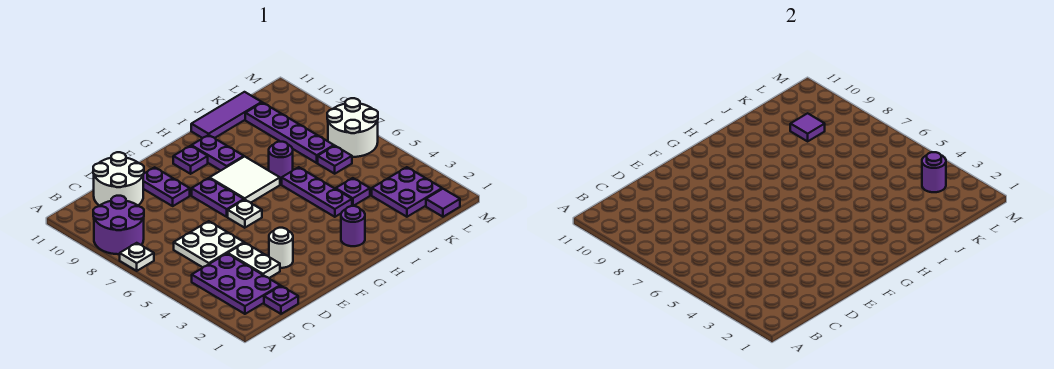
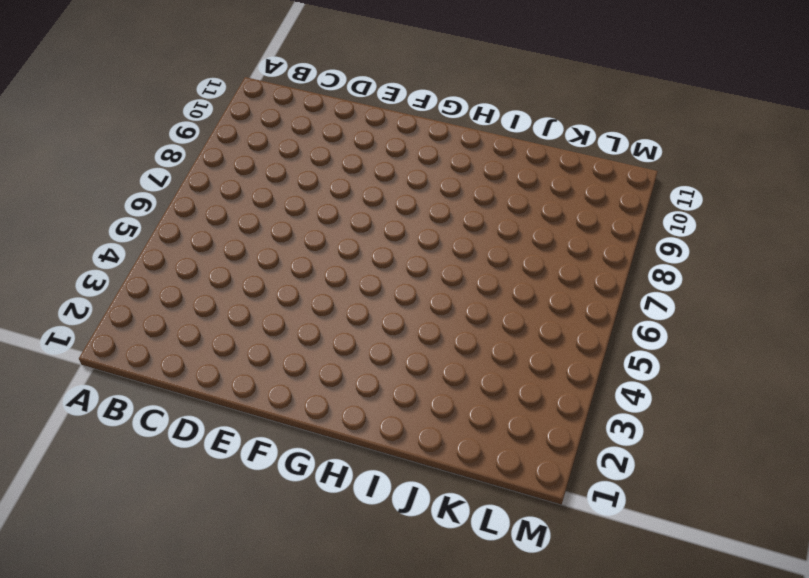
none -> white 1x1 plate [120,243,154,271]
none -> purple 2x2 round brick [93,196,144,254]
none -> purple 2x3 plate [192,254,280,314]

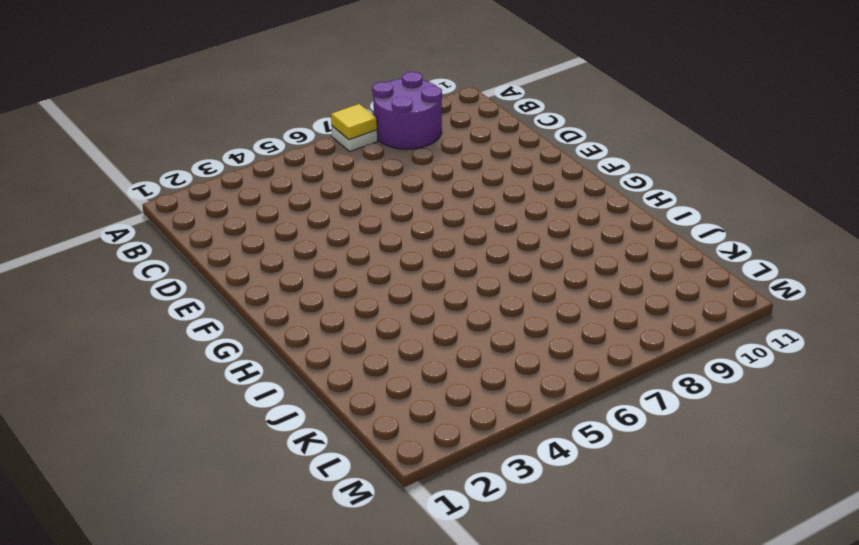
yellow 1x1 tile [331,104,377,140] -> none
none -> purple 2x3 plate [192,254,280,314]
none -> purple 1x1 plate [264,286,298,314]
none -> white 2x2 plate [174,221,244,267]

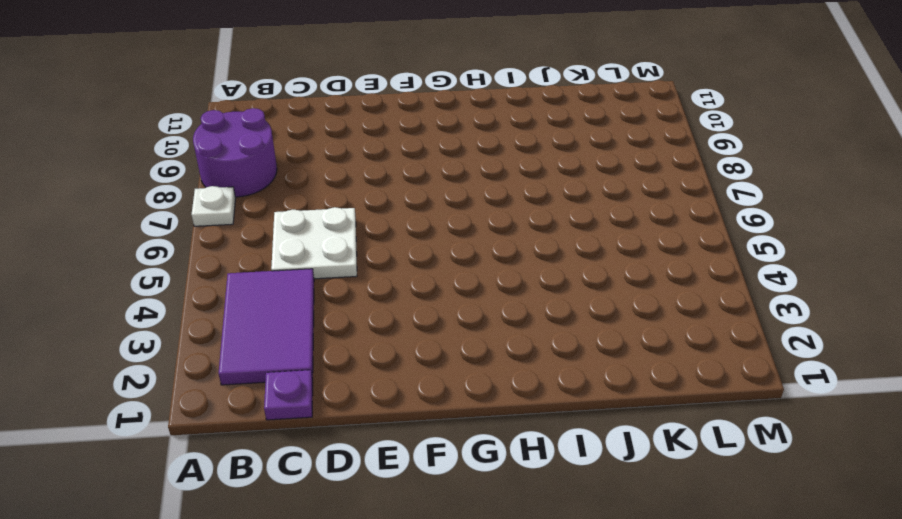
purple 2x3 tile [219,269,314,385] -> purple 2x3 plate [192,254,280,314]
none -> white 2x2 round brick [93,152,144,206]
none -> white 1x2 plate [228,243,280,278]
none -> white 1x1 round brick [269,228,293,268]

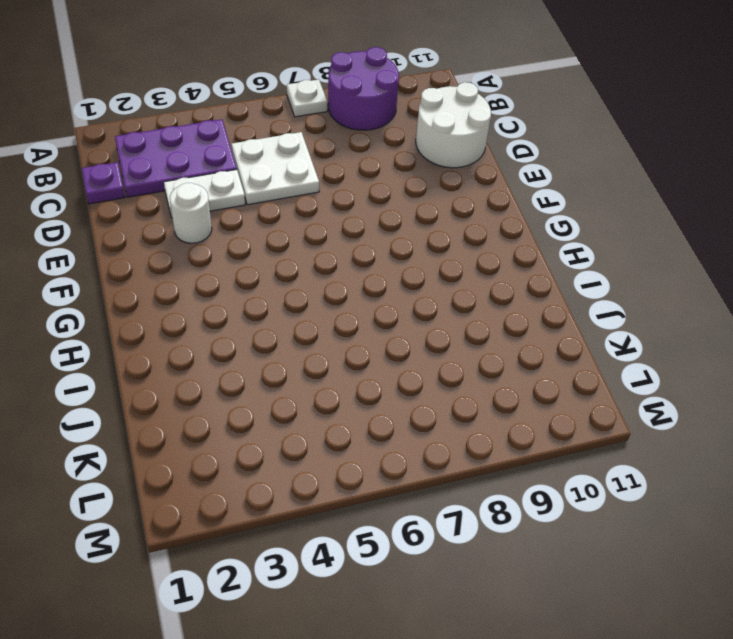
none -> purple 1x2 plate [143,167,190,206]
none -> white 1x1 plate [228,200,262,228]
none -> purple 1x2 plate [192,178,244,217]

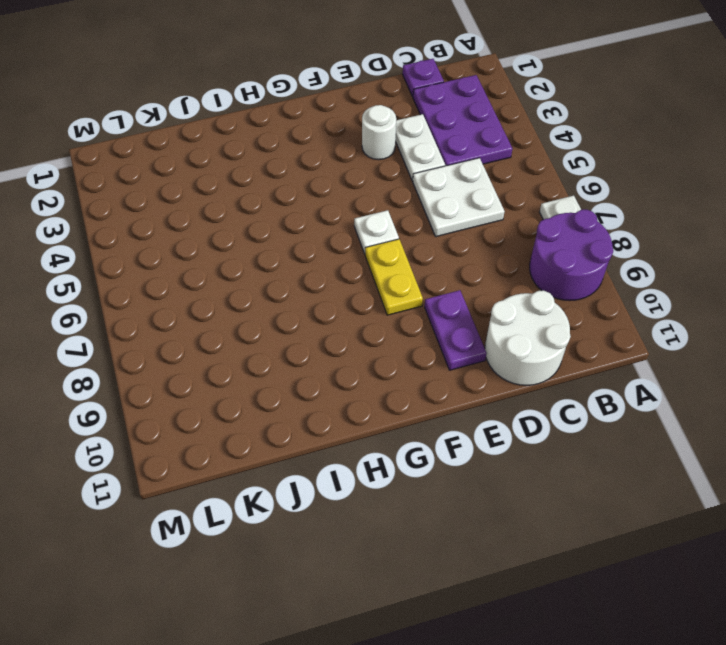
yellow 1x2 plate [365,239,423,315] -> purple 1x2 plate [192,178,244,217]
none -> white 2x2 tile [210,156,280,202]
none -> purple 1x1 plate [173,146,208,174]
none -> purple 1x1 round brick [341,206,365,246]

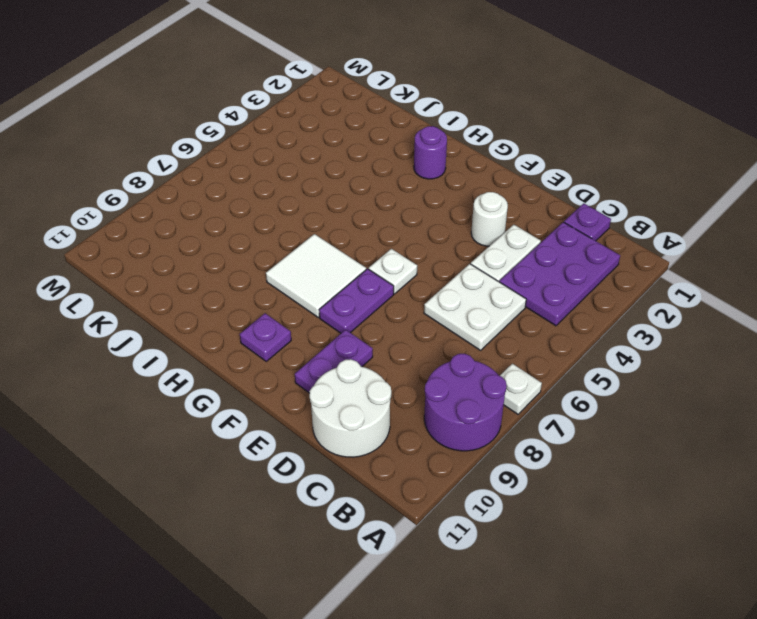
none -> purple 1x2 plate [191,135,244,170]
none -> purple 1x3 plate [282,167,352,217]
none -> purple 1x1 round brick [269,142,293,182]

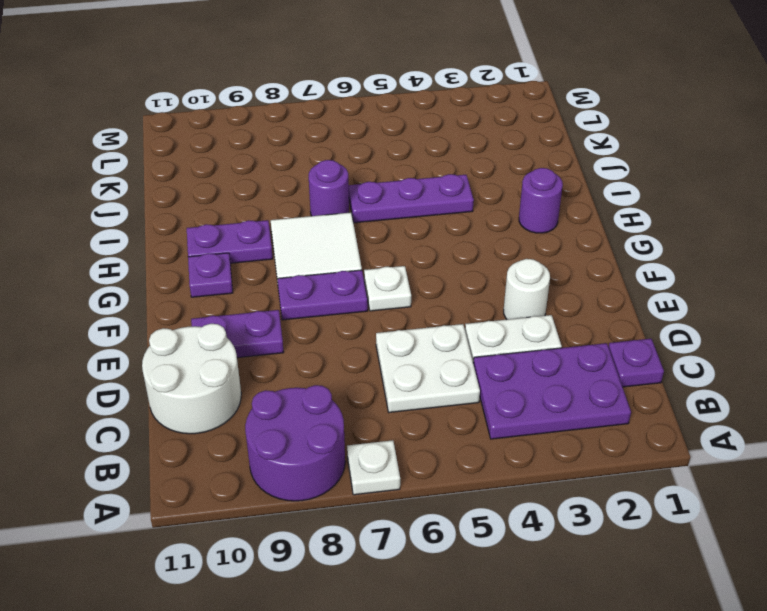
none -> purple 1x3 tile [191,92,262,138]
none -> purple 1x1 plate [336,178,370,206]
none -> purple 2x2 plate [372,167,442,217]

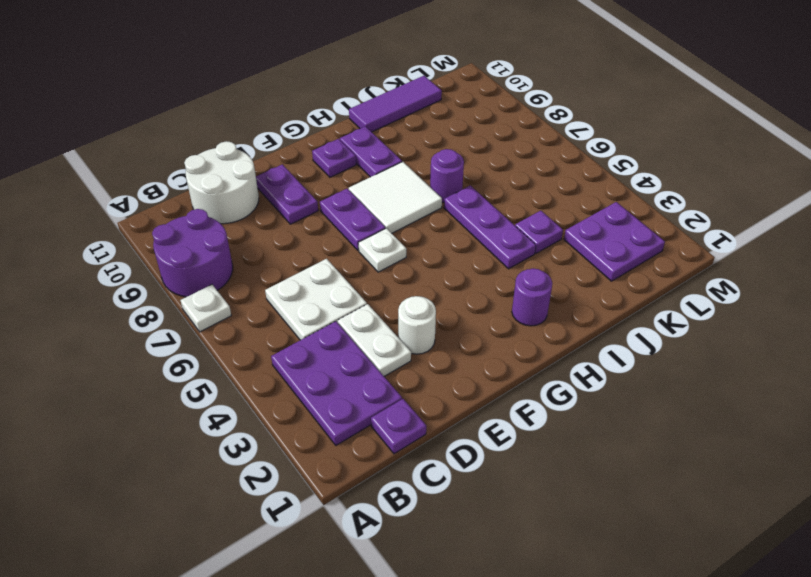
none -> purple 1x1 plate [318,146,352,174]
none -> purple 1x4 plate [245,103,334,163]
none -> purple 1x1 tile [426,189,460,217]

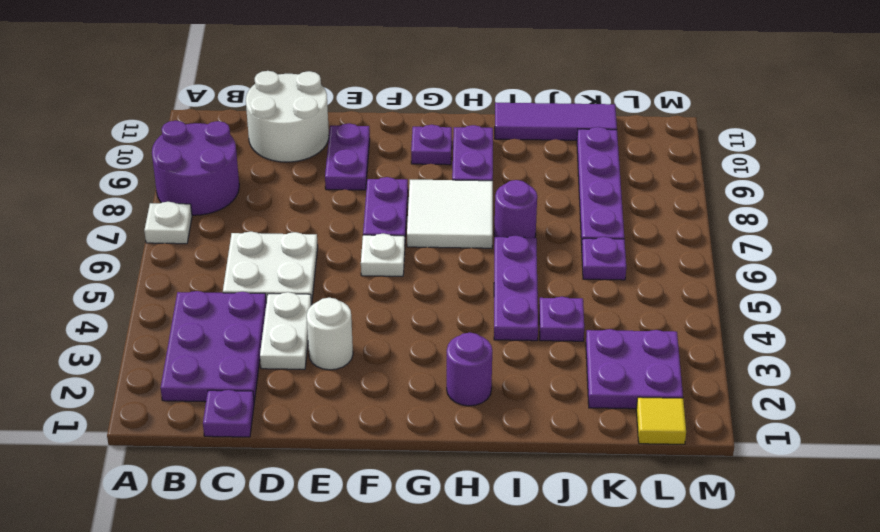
yellow 1x1 tile [636,397,686,444] -> purple 1x1 tile [426,189,460,217]
none -> white 2x2 round brick [327,98,378,157]
none -> purple 1x1 tile [790,113,825,141]
none -> purple 1x1 round brick [922,152,946,192]

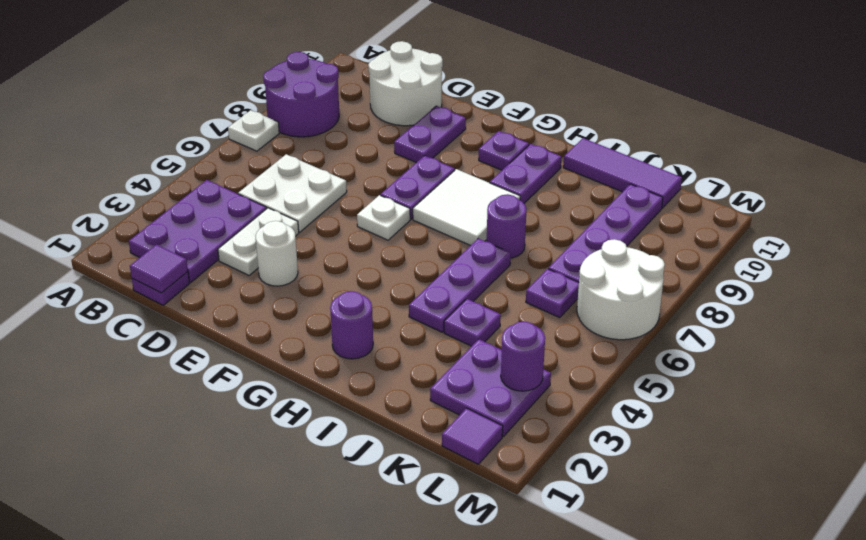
purple 1x1 tile [130,245,188,293] -> purple 1x1 tile moved to [790,113,825,141]

